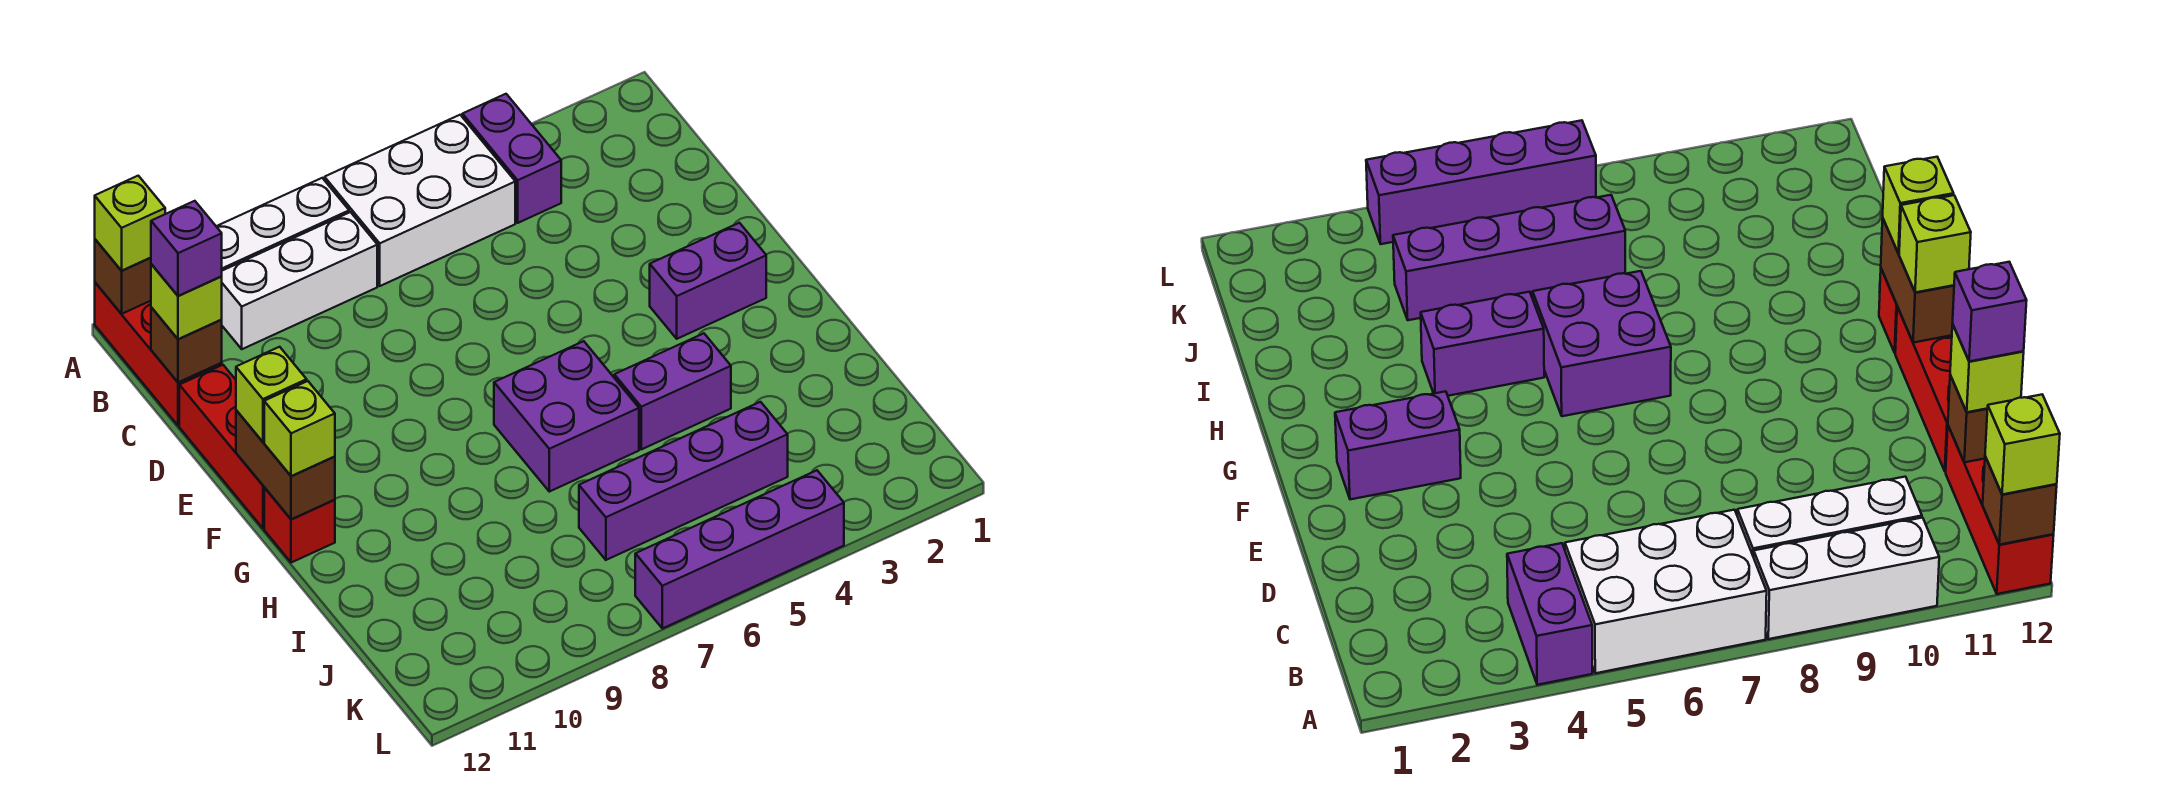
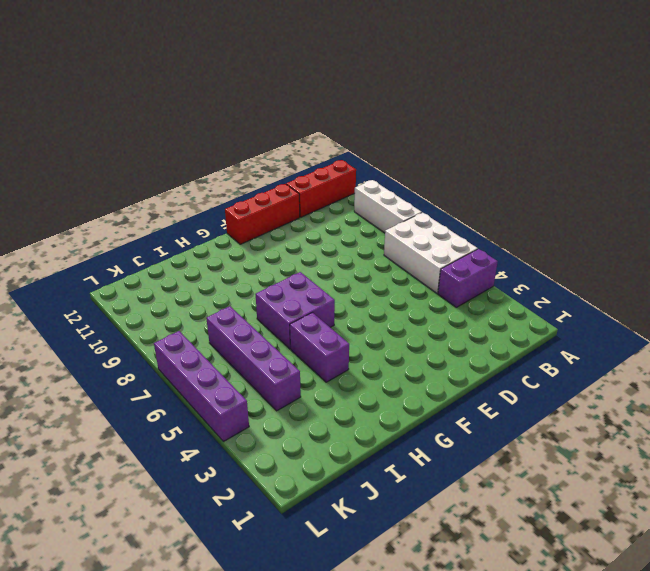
none -> white 1x3 brick [221,212,377,349]
none -> purple 1x2 brick [650,223,766,339]
none -> red 1x1 brick [264,488,335,563]

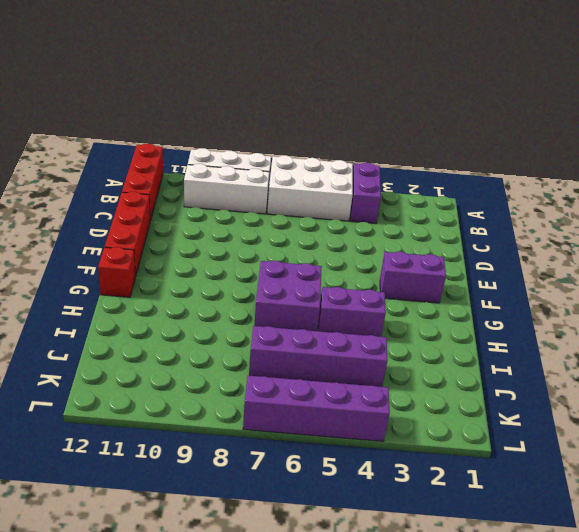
none -> brown 1x1 brick [95,239,151,314]
none -> brown 1x1 brick [151,308,222,383]
none -> brown 1x2 brick [236,410,335,520]

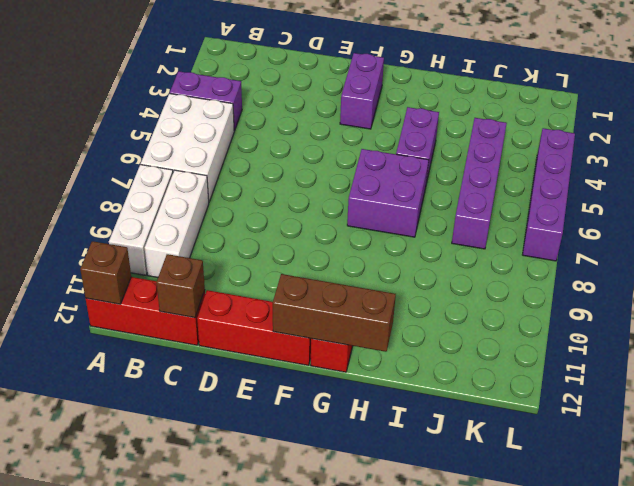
brown 1x3 brick [273,274,396,352] -> brown 1x2 brick [236,410,335,520]
none -> lime 1x1 brick [95,176,165,271]
none -> lime 1x1 brick [151,264,222,339]
none -> lime 1x1 brick [236,347,307,442]

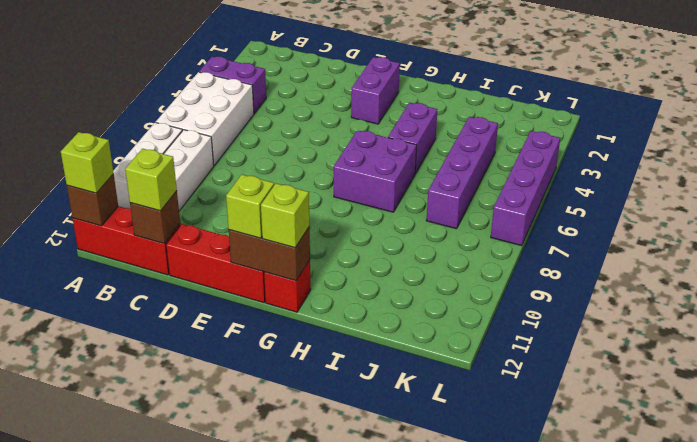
none -> purple 1x1 brick [151,201,222,296]

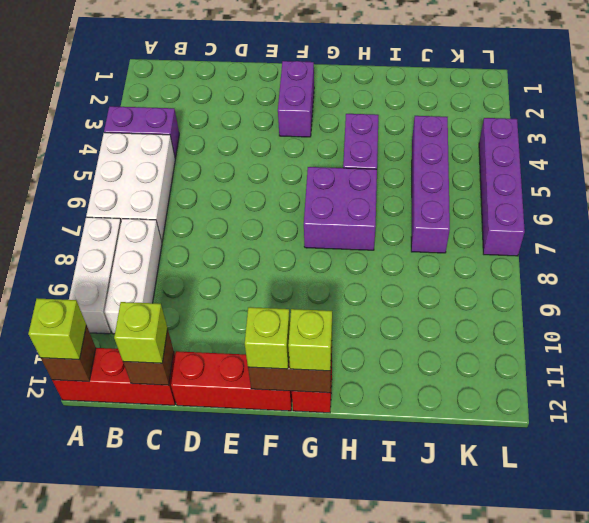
none -> purple 1x1 brick [151,201,222,296]

